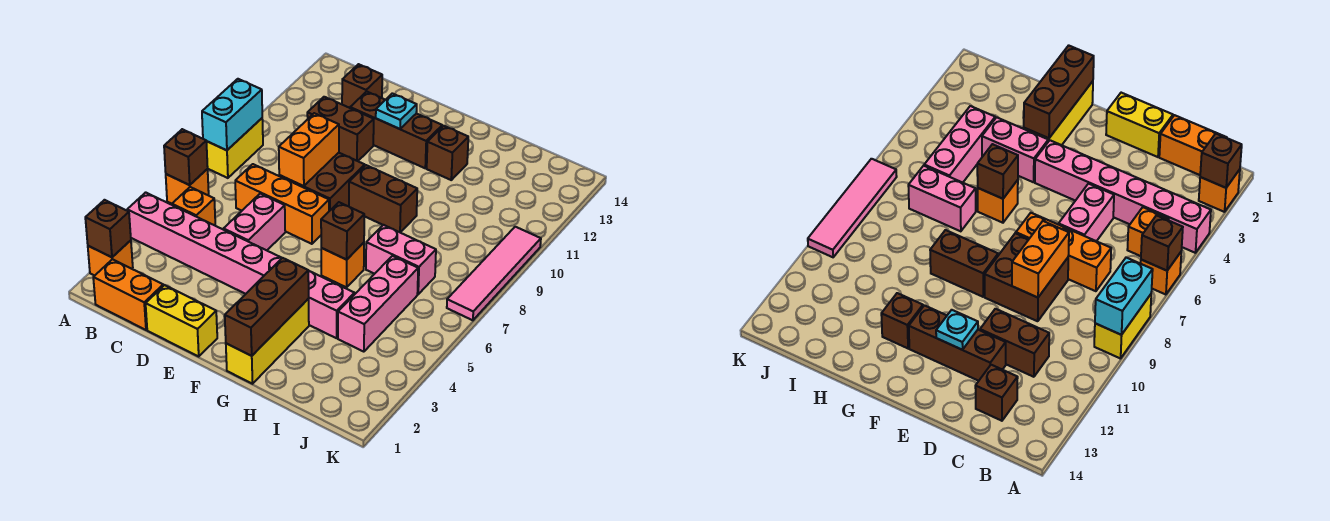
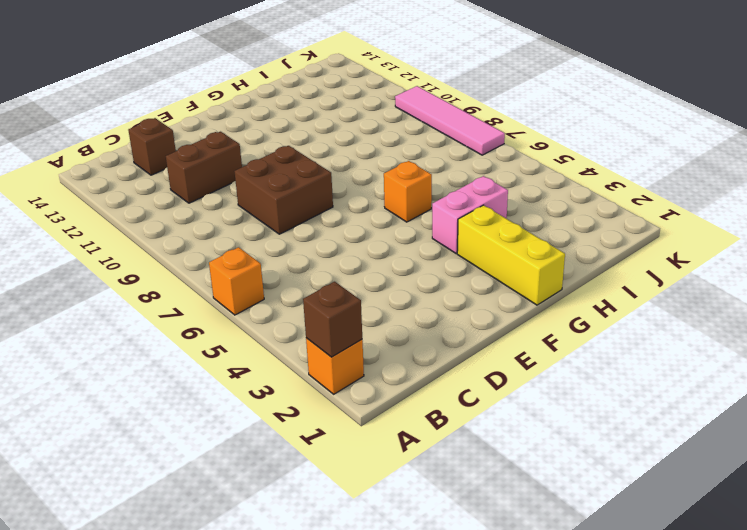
none -> pink 1x6 brick [127,192,282,294]
none -> yellow 1x2 brick [206,118,263,178]
none -> orange 1x2 brick [93,259,163,330]

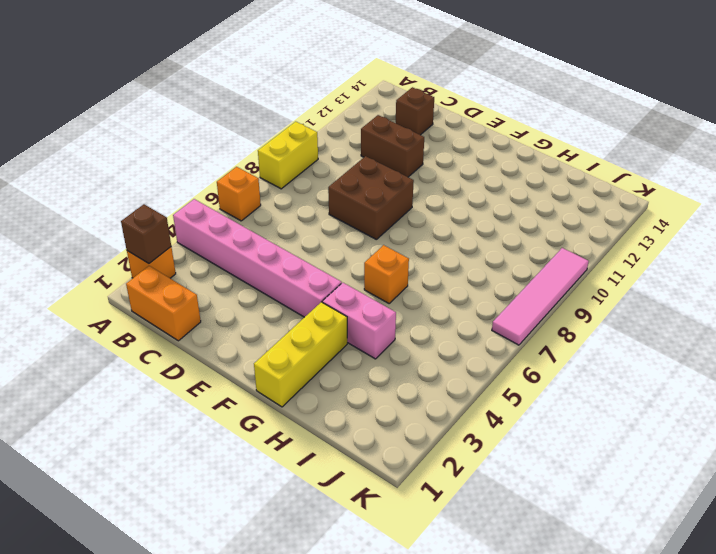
none -> orange 1x1 brick [172,187,215,225]
none -> orange 1x3 brick [235,164,329,244]
none -> yellow 1x2 brick [146,285,217,356]

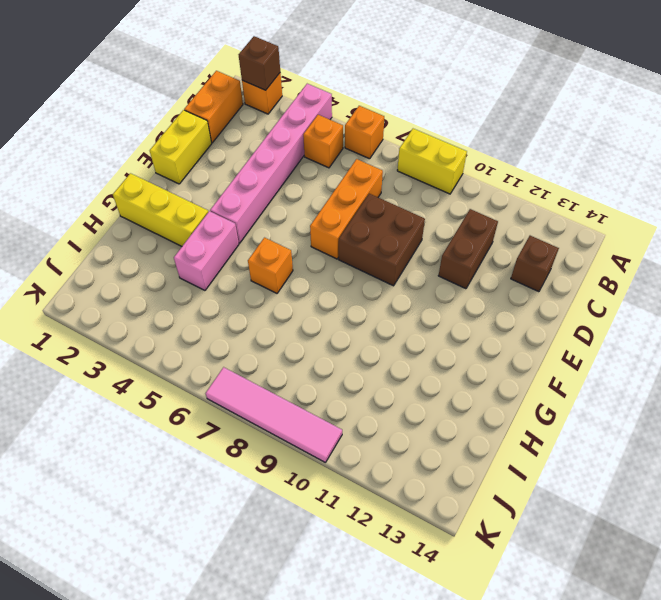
none -> pink 1x2 brick [224,194,285,250]
none -> brown 1x3 brick [350,91,442,168]
none -> brown 1x2 brick [349,165,417,232]

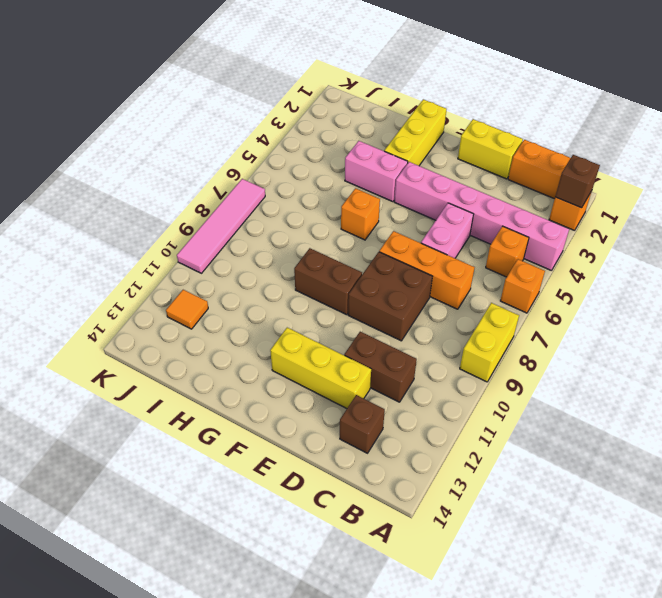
yellow 1x3 brick [270,328,371,409] -> brown 1x3 brick [350,91,442,168]
orange 1x1 tile [166,290,208,329] -> none
none -> brown 1x1 brick [427,126,468,180]
none -> pink 1x2 brick [366,225,436,294]
none -> pink 1x3 brick [338,256,418,352]

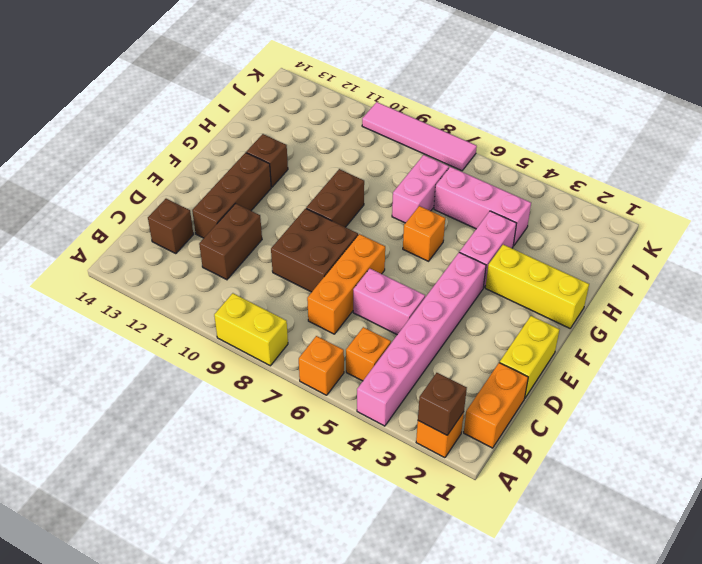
none -> brown 1x1 brick [164,129,208,185]
none -> cyan 1x2 brick [202,79,262,150]
none -> orange 1x2 brick [279,113,339,186]

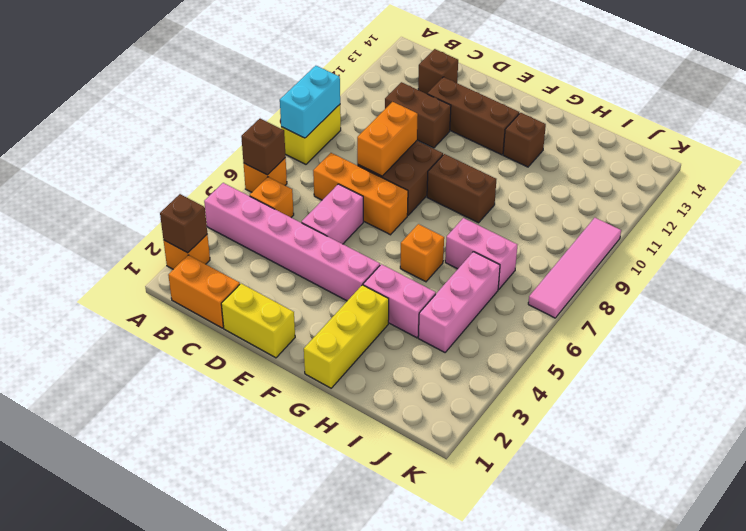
none -> cyan 1x1 plate [376,93,417,129]
none -> brown 1x3 brick [225,258,309,356]
none -> brown 1x1 brick [321,202,364,260]

